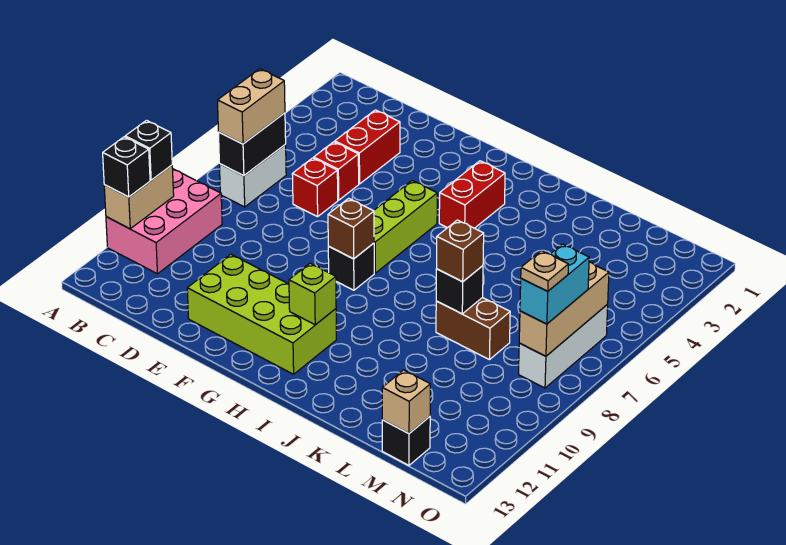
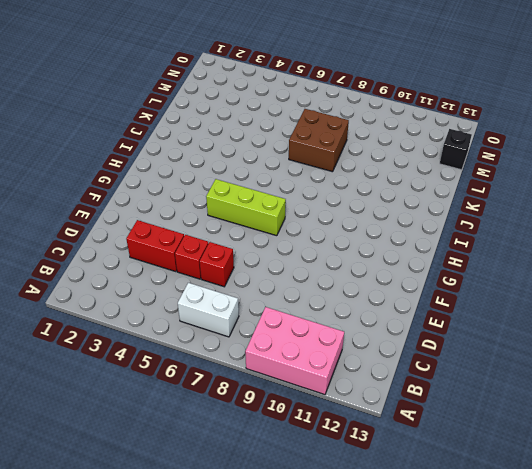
brown 2x2 brick [289,109,349,172] -> brown 1x2 brick [436,298,510,360]
none -> lime 2x4 brick [187,254,337,374]
none -> black 1x1 brick [328,243,374,290]
none -> red 1x2 brick [439,161,505,228]

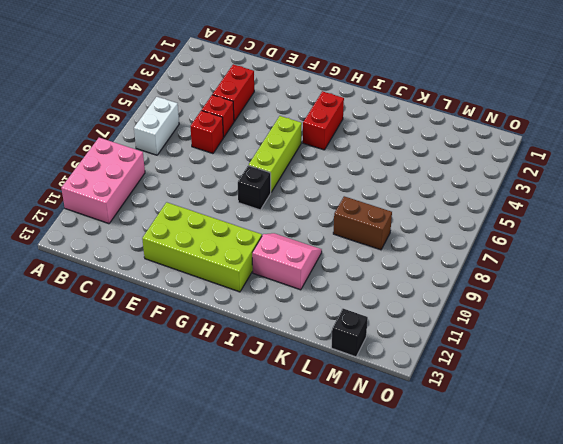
pink 2x2 slope [252,233,322,290] -> none
none -> white 1x3 brick [519,305,608,388]
none -> tan 1x2 brick [104,165,174,229]
none -> black 1x2 brick [218,113,286,176]

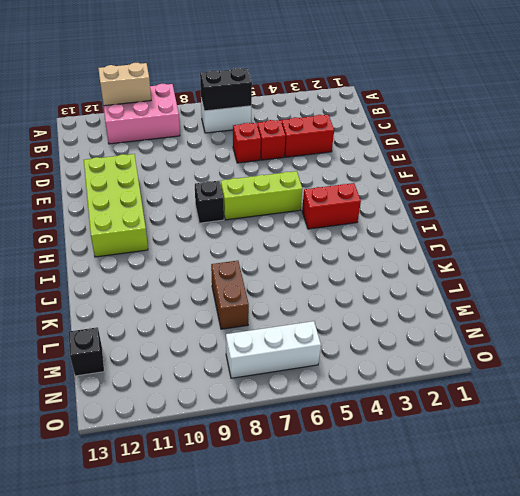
none -> brown 1x1 brick [328,198,374,259]
none -> lime 1x1 brick [289,263,336,325]
none -> black 1x1 brick [436,266,483,314]

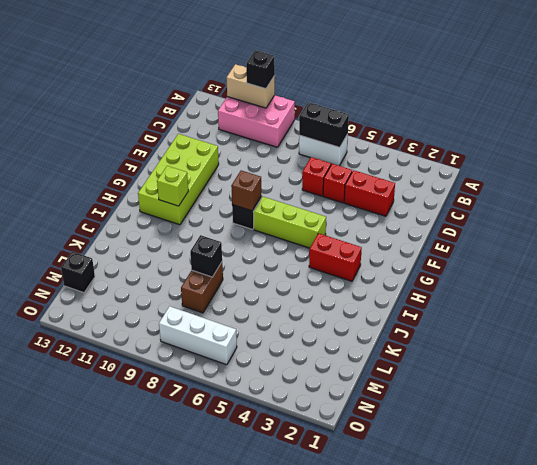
none -> tan 1x1 brick [382,370,430,433]
none -> tan 1x3 brick [519,262,609,356]
none -> black 1x1 brick [103,137,150,197]

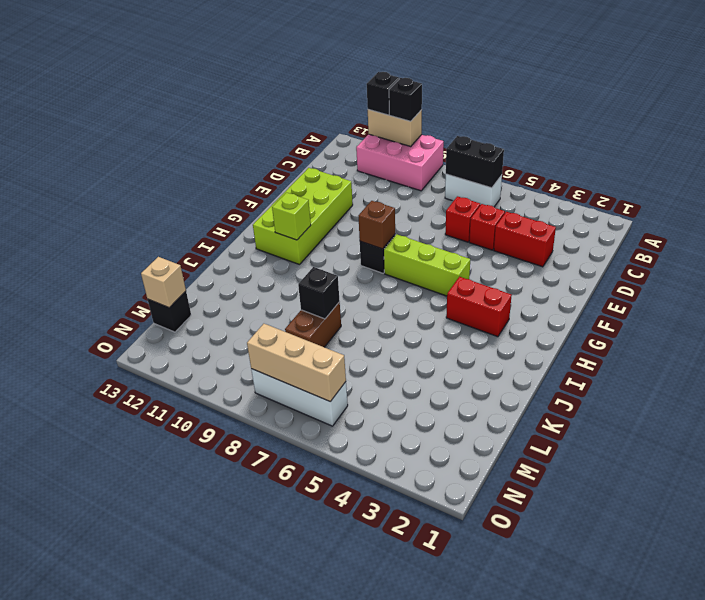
none -> tan 1x2 brick [218,69,285,144]
none -> brown 1x1 brick [437,220,484,282]
none -> cyan 1x2 brick [520,244,589,324]

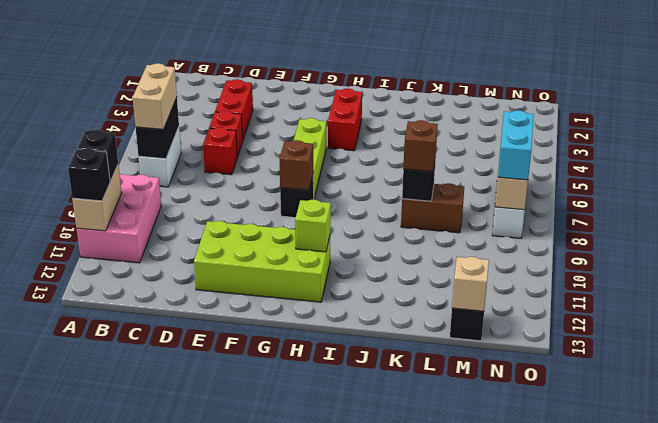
none -> tan 1x1 plate [521,251,568,291]

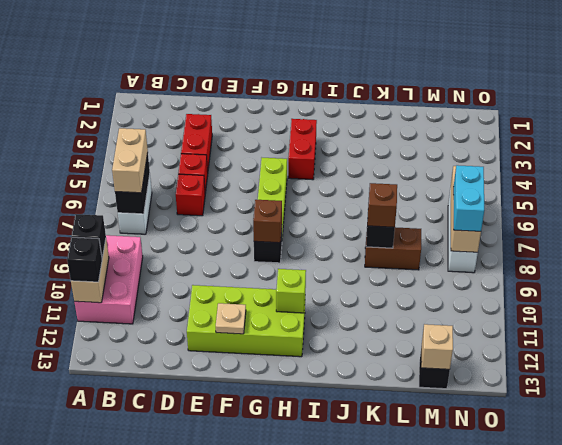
tan 1x1 plate [216,303,246,334] -> tan 1x1 plate moved to [521,251,568,291]

